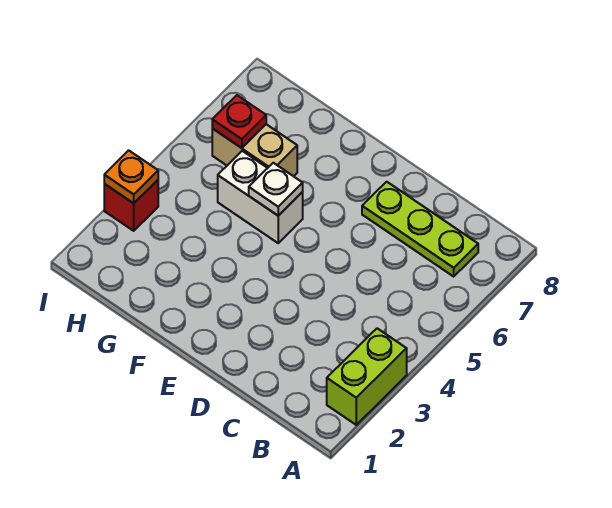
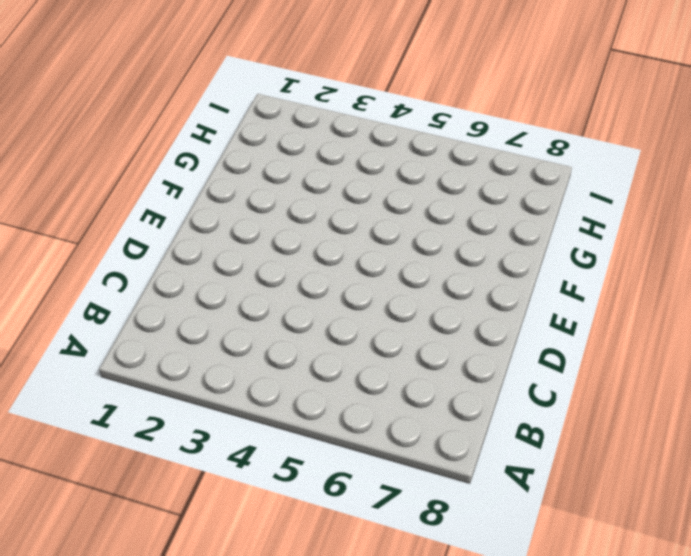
none -> lime 1x2 brick [327,328,407,425]
none -> lime 1x3 plate [362,182,478,276]

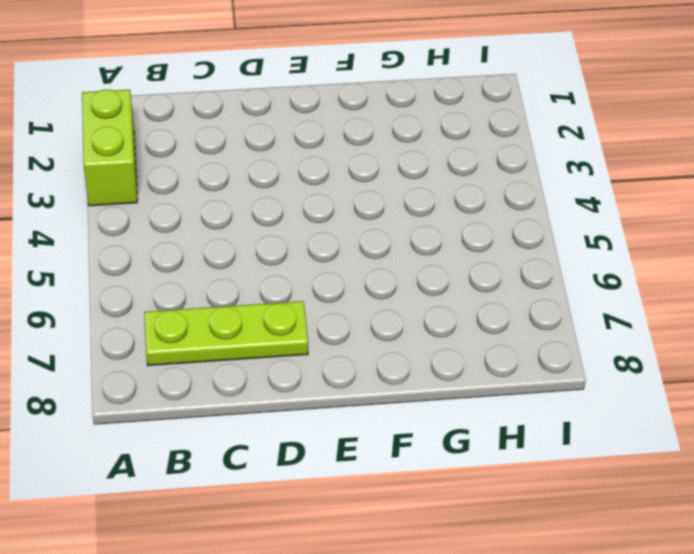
none -> white 1x2 brick [218,151,303,243]
none -> tan 1x2 brick [212,124,297,176]

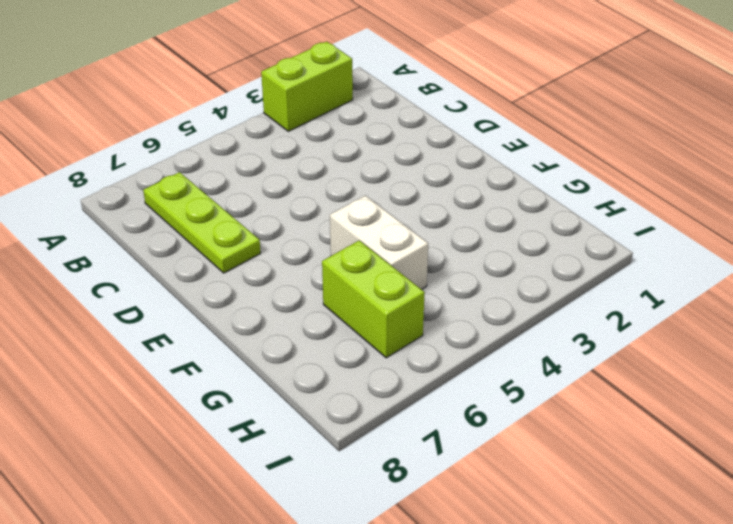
lime 1x2 brick [322,241,425,358] -> tan 1x2 brick [212,124,297,176]
none -> red 1x1 brick [104,180,158,231]
none -> white 1x1 plate [249,163,303,216]

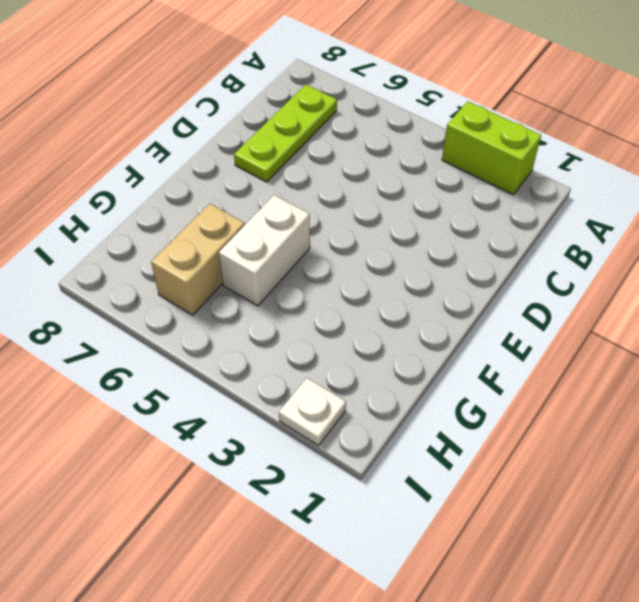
white 1x1 plate [279,378,346,446] -> white 1x1 plate moved to [249,163,303,216]
none -> red 1x1 brick [104,180,158,231]
none -> red 1x1 plate [212,95,266,148]

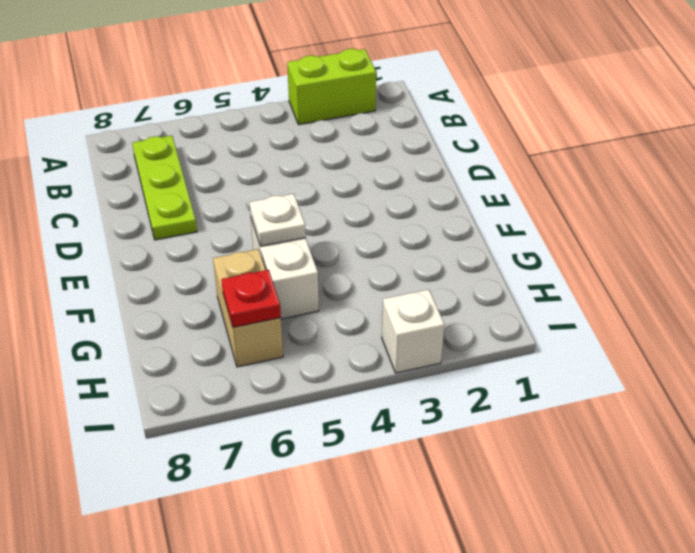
white 1x1 brick [382,289,444,373] -> red 1x1 brick [104,180,158,231]
none -> orange 1x1 plate [104,150,158,203]

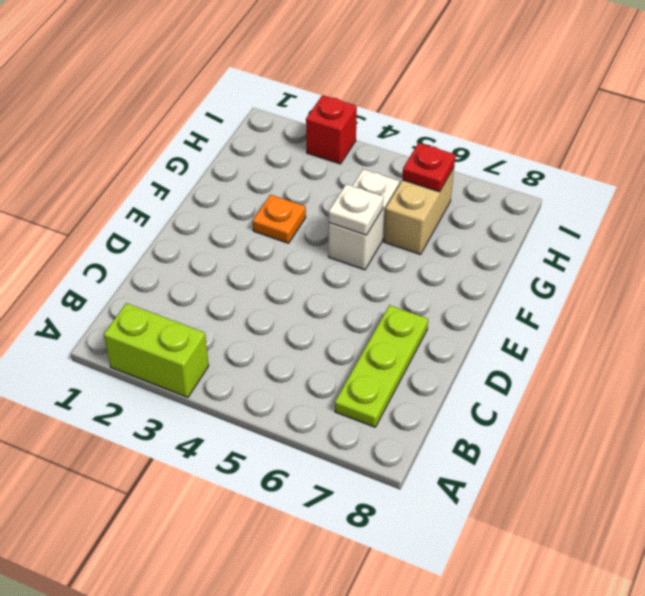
orange 1x1 plate [253,195,306,243] -> orange 1x1 plate moved to [104,150,158,203]

